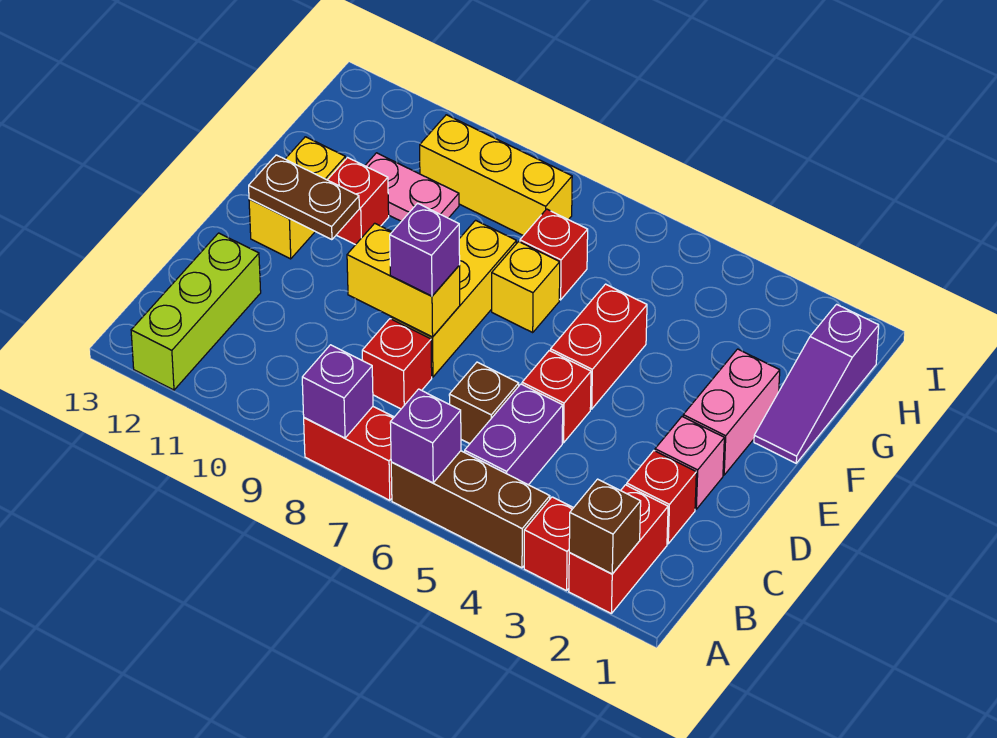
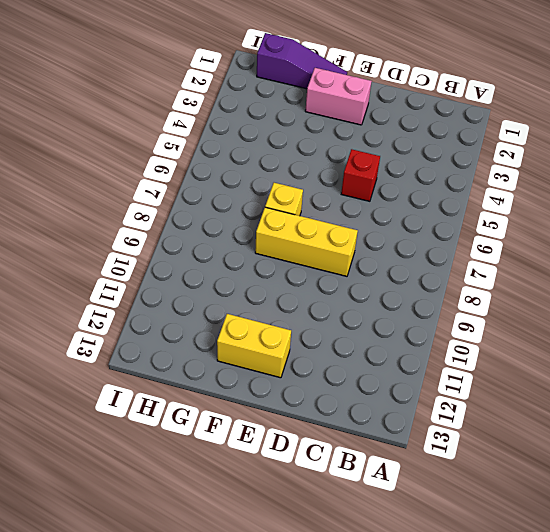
none -> red 1x2 brick [569,485,668,613]
none -> red 1x1 brick [524,497,573,591]
none -> brown 1x3 brick [391,451,550,568]

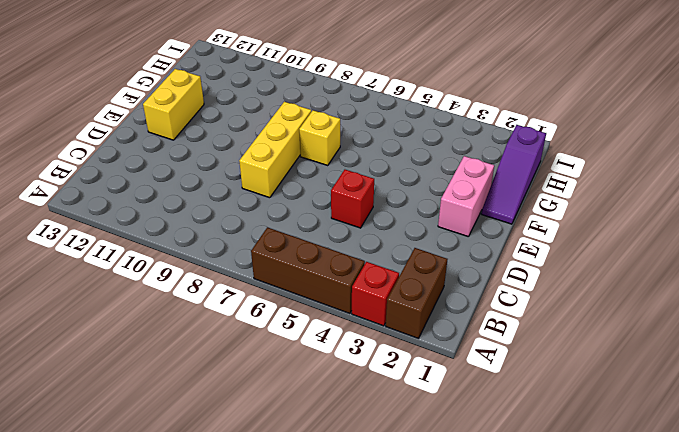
brown 1x2 brick [386,248,447,338] -> red 1x2 brick [569,485,668,613]
none -> red 1x2 brick [304,407,394,500]
none -> lime 1x3 brick [131,233,261,390]
none -> purple 1x2 brick [465,384,563,485]

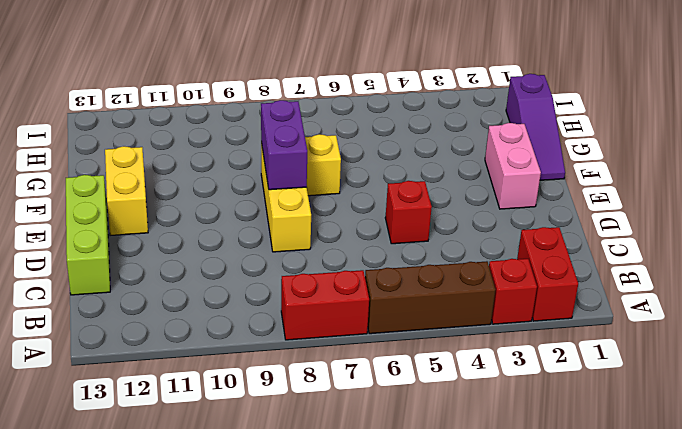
lime 1x3 brick [66,175,110,295] -> lime 1x3 brick moved to [131,233,261,390]
purple 1x2 brick [261,100,307,190] -> purple 1x2 brick moved to [465,384,563,485]
none -> red 1x1 brick [627,451,696,544]
none -> brown 1x1 brick [449,362,519,444]
none -> red 1x1 brick [362,319,432,409]

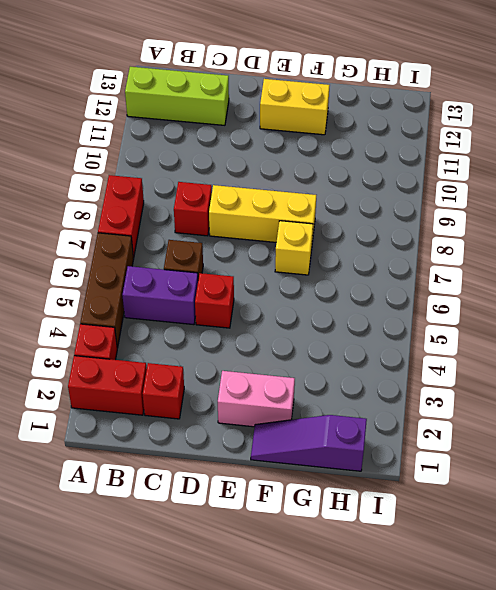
none -> pink 1x1 brick [655,417,724,509]
none -> red 1x2 brick [551,284,647,409]
none -> red 1x1 brick [328,158,389,245]

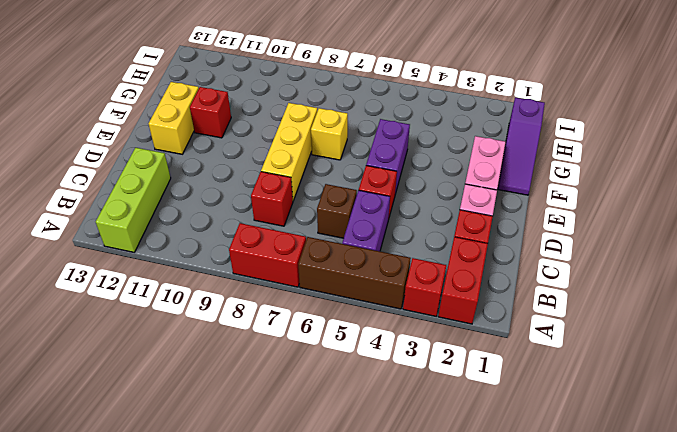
purple 1x2 brick [366,119,410,194] -> red 1x2 brick [551,284,647,409]
none -> red 1x1 brick [520,209,588,300]
none -> pink 1x2 plate [365,153,459,221]
none -> yellow 1x3 brick [420,115,572,236]

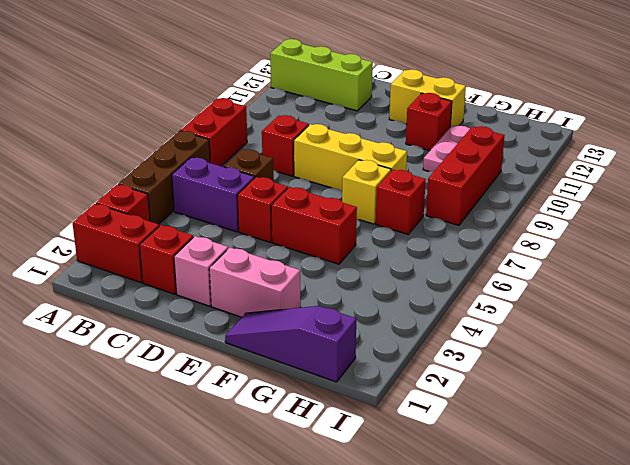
red 1x3 brick [426,126,505,225] -> yellow 1x3 brick [420,115,572,236]
none -> brown 1x1 brick [569,479,641,574]
none -> purple 1x1 brick [390,389,461,483]
none -> purple 1x1 brick [302,345,373,438]

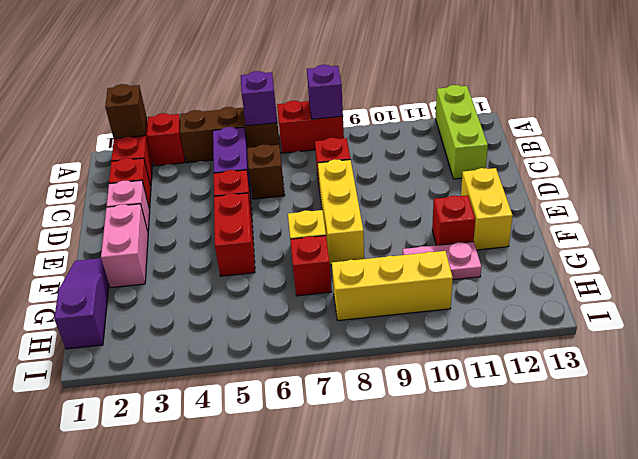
none -> yellow 1x2 brick [347,223,460,337]
none -> brown 1x2 plate [249,155,359,240]
none -> purple 1x1 brick [390,203,460,296]

